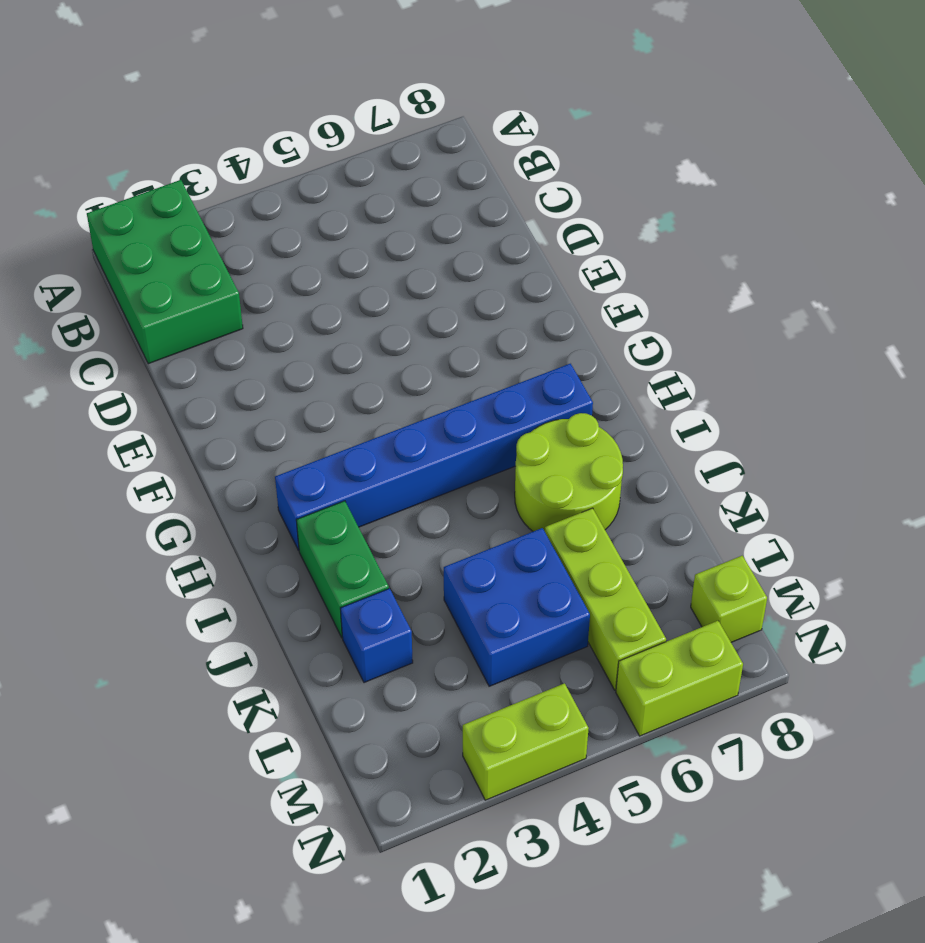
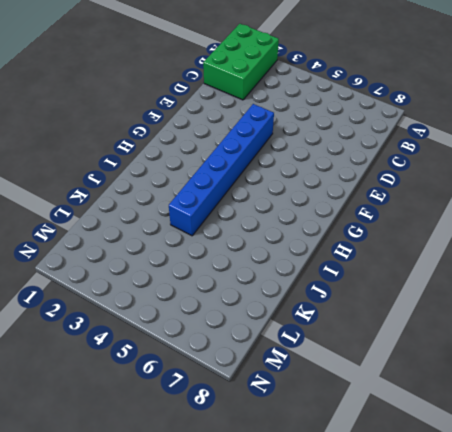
blue 1x6 brick [169,104,274,236] -> blue 1x6 brick turned to [275,364,593,551]
none -> green 1x2 brick [296,501,389,638]
none -> lime 2x2 round brick [515,413,623,531]

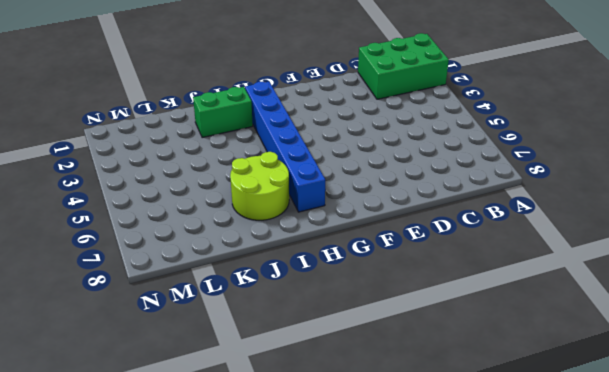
none -> blue 1x1 brick [340,588,413,683]
none -> blue 2x2 brick [444,528,590,686]

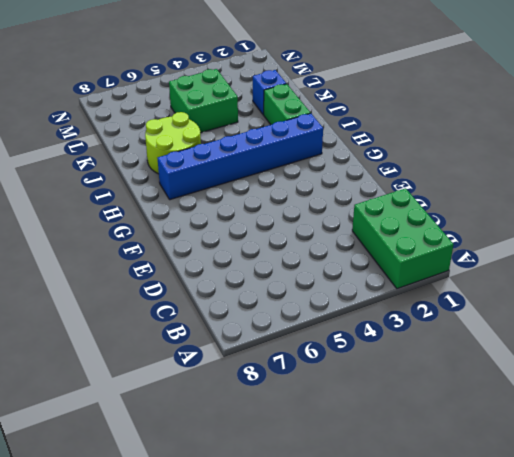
green 2x2 brick [169,69,238,133] -> blue 2x2 brick [444,528,590,686]
none -> lime 1x3 brick [545,508,666,690]
none -> lime 1x1 brick [691,556,767,642]

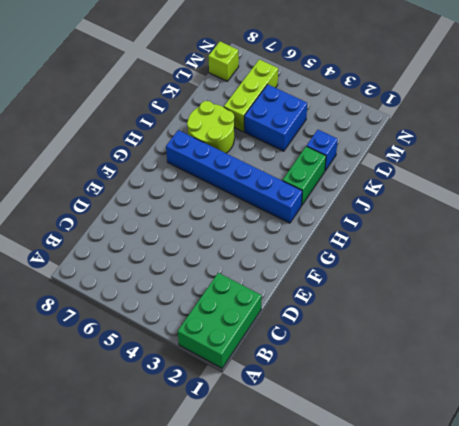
none -> lime 1x2 brick [463,683,589,800]
none -> lime 1x2 brick [616,621,743,736]

